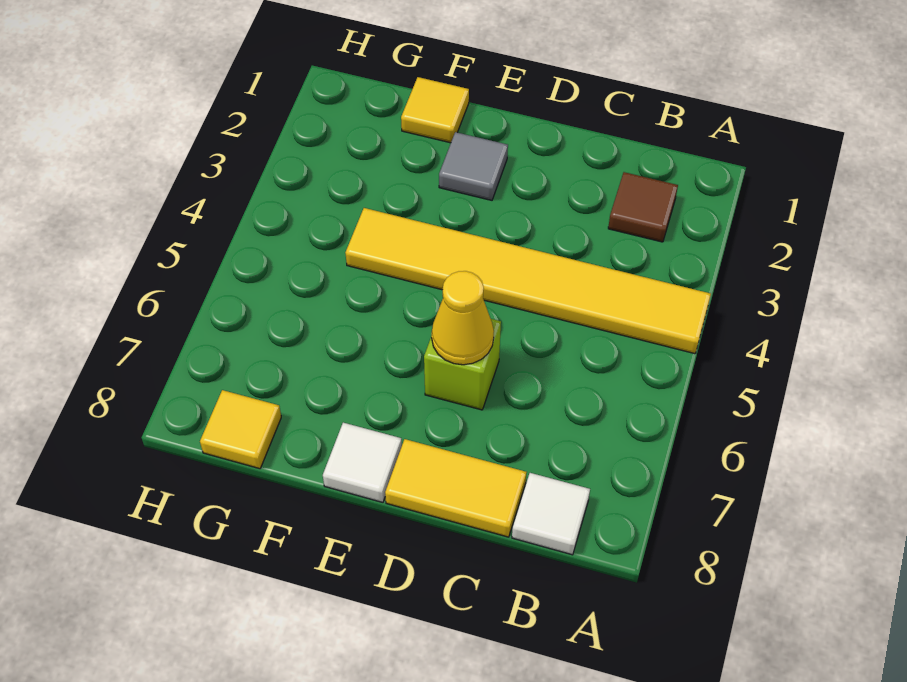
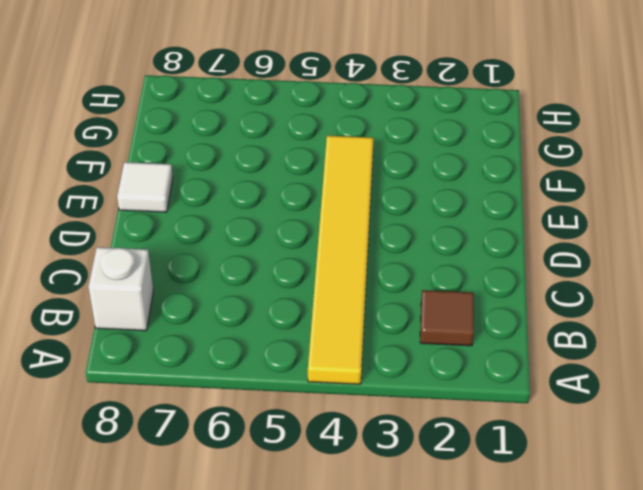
white 1x1 brick [89,247,153,331] -> white 1x1 tile [512,473,590,555]
none -> yellow 1x2 tile [385,439,527,537]
none -> lime 1x1 brick [424,319,501,410]

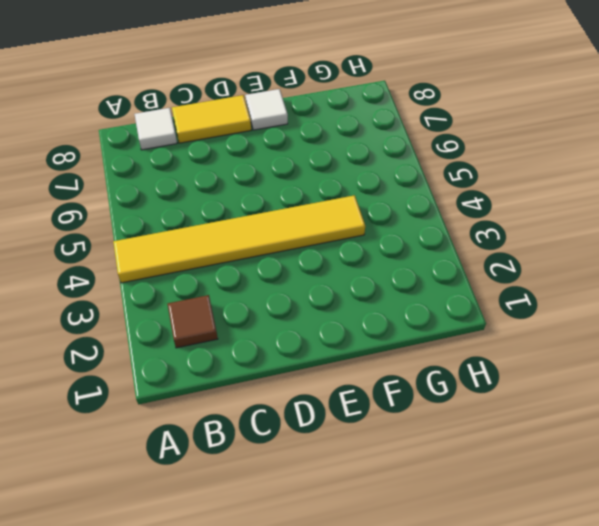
none -> lime 1x1 brick [424,319,501,410]
none -> grey 1x1 tile [439,132,508,200]

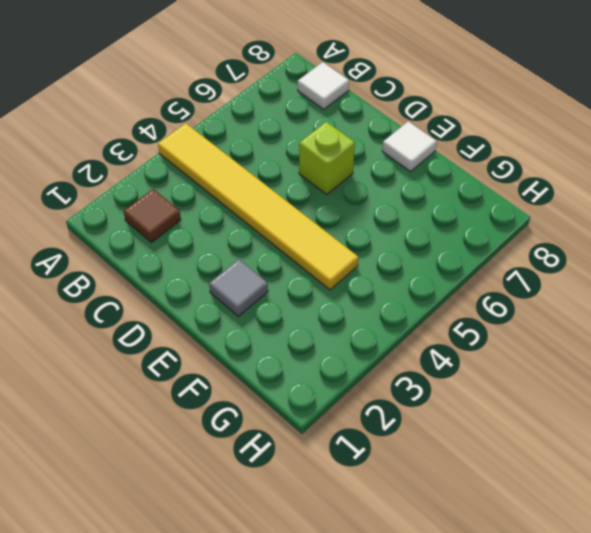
none -> yellow 1x2 tile [385,439,527,537]
none -> yellow 1x1 tile [401,77,469,143]

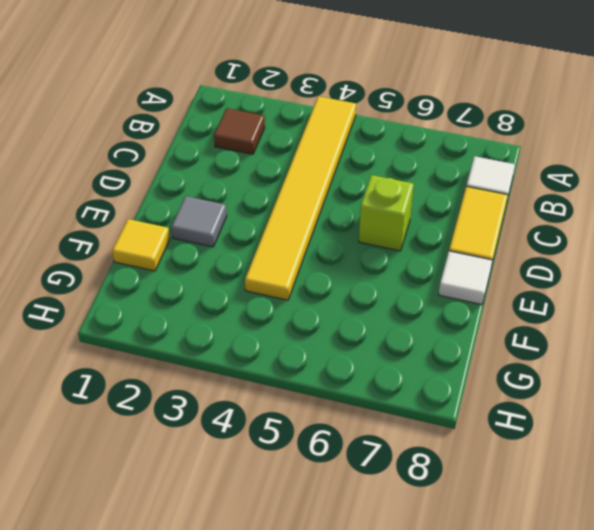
none -> yellow 1x1 tile [200,390,281,469]
none -> yellow 1x1 cone [432,271,494,365]

